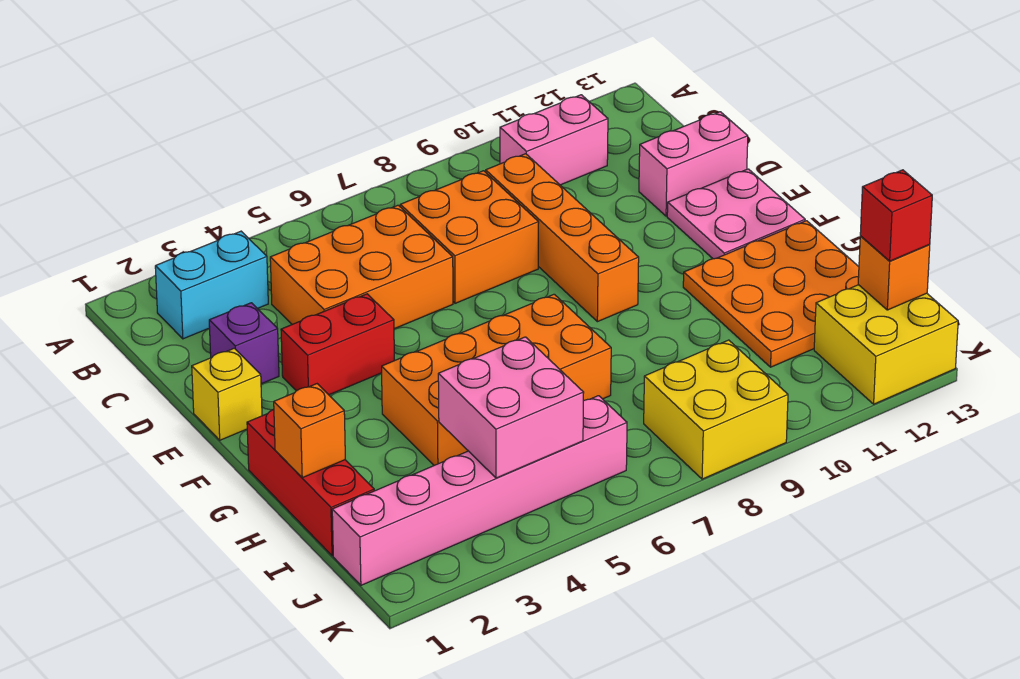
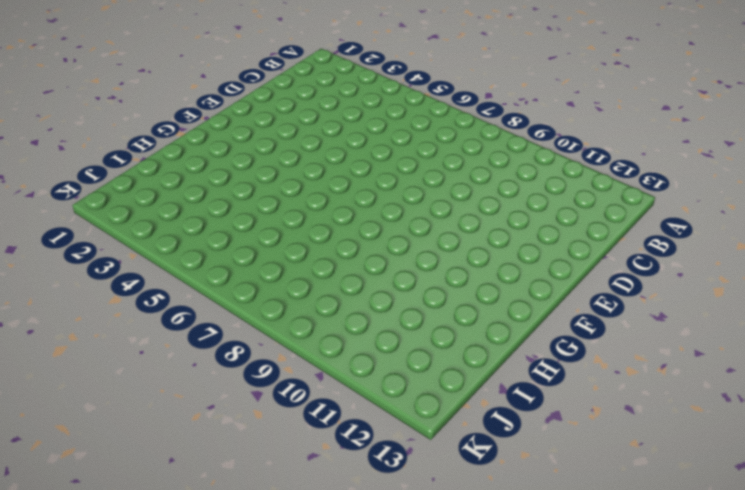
none -> cyan 1x2 brick [155,231,268,339]
none -> pink 1x2 brick [500,95,608,185]
none -> orange 2x3 brick [270,205,453,329]

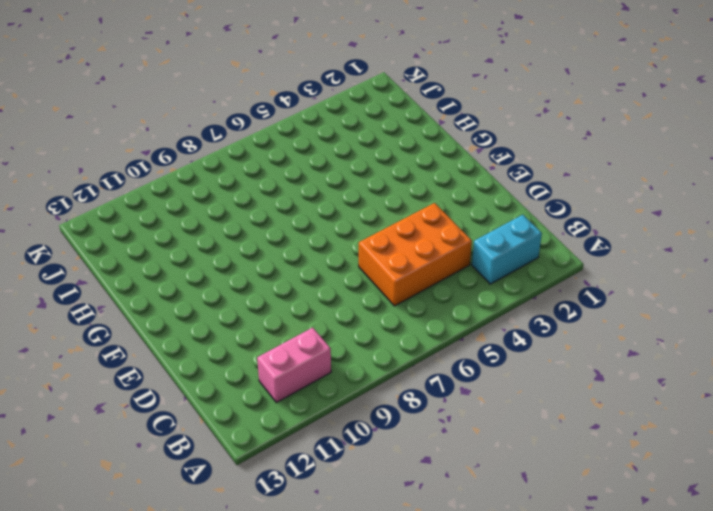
none -> orange 2x2 brick [400,171,539,303]
none -> orange 1x4 brick [486,154,639,322]
none -> purple 1x1 brick [209,303,279,384]

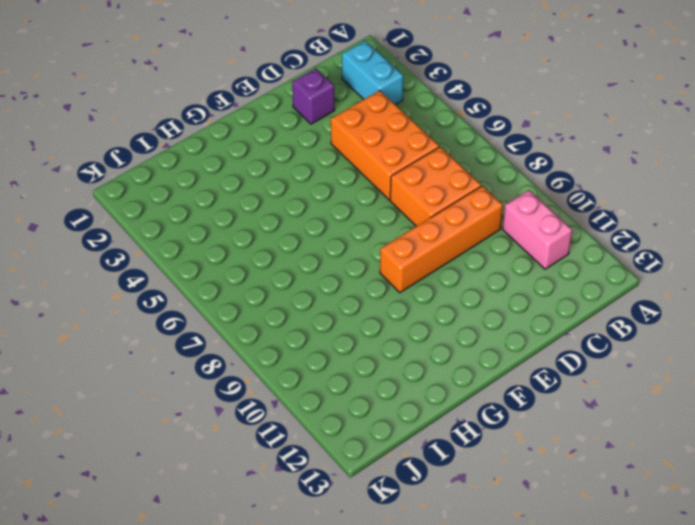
none -> pink 1x2 brick [639,112,748,216]
none -> yellow 1x1 brick [192,348,262,440]
none -> red 1x2 brick [281,294,394,395]

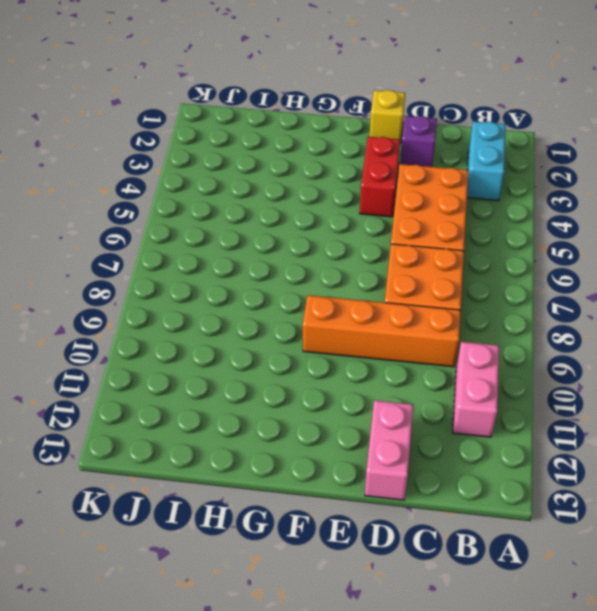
none -> pink 2x2 plate [667,169,805,259]
none -> red 1x3 brick [247,409,374,556]
none -> orange 2x4 brick [382,294,611,465]

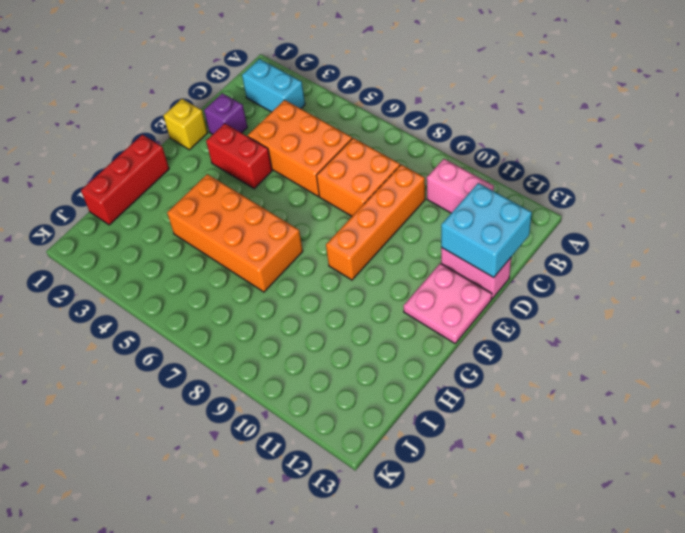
cyan 2x2 brick [441,183,532,278] -> none
none -> orange 3x3 plate [683,221,859,367]
none -> pink 1x6 brick [332,396,627,585]
none -> yellow 2x2 brick [644,340,788,479]

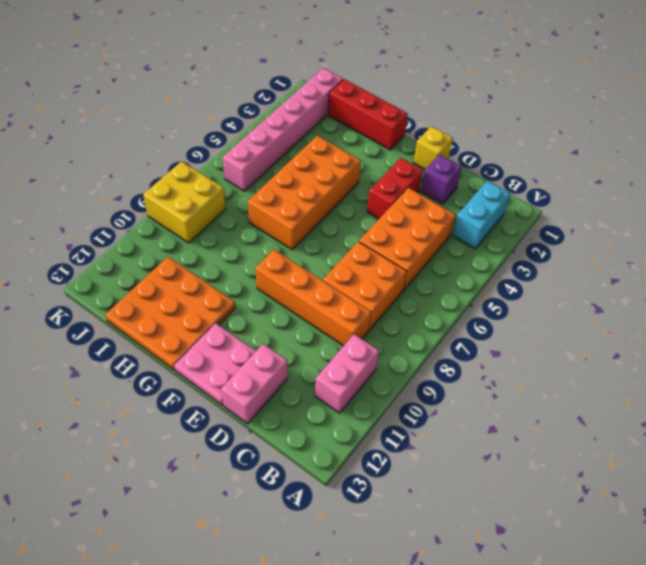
none -> yellow 2x2 brick [814,285,958,404]
none -> orange 1x1 brick [274,384,345,478]
none -> pink 2x2 brick [438,337,584,478]

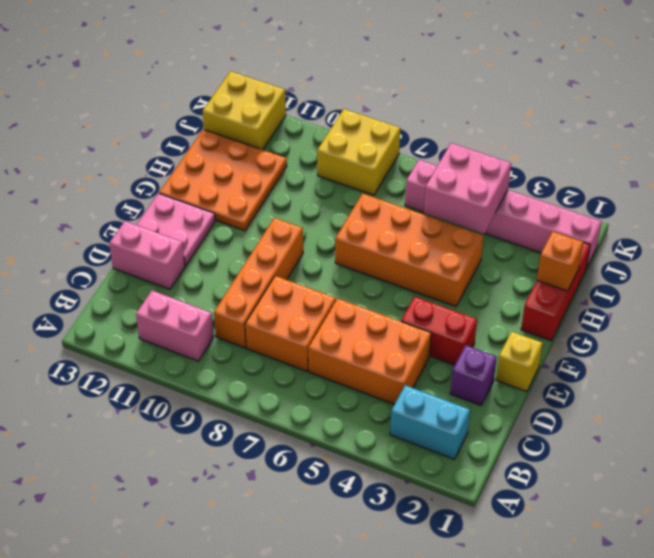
none -> orange 1x1 brick [858,236,930,310]
none -> red 1x1 brick [860,170,932,261]

